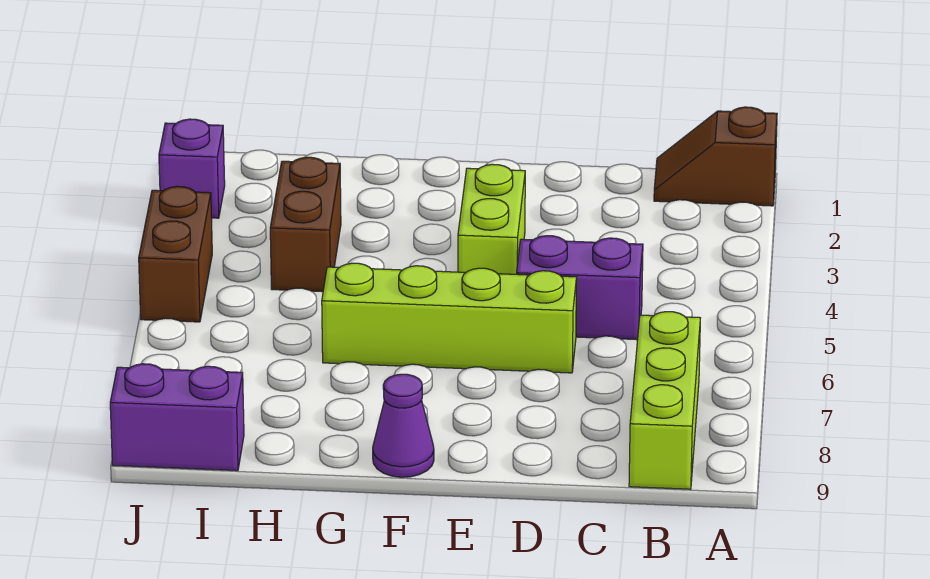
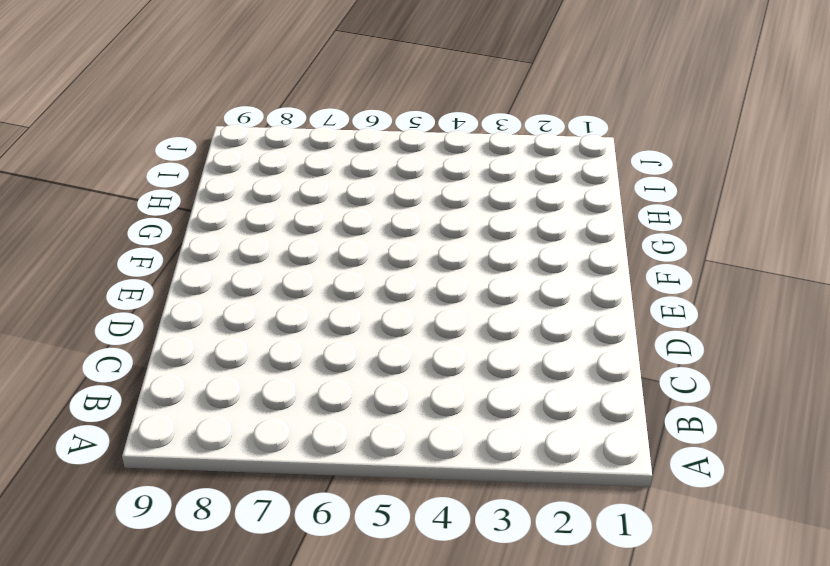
none -> brown 1x2 slope [654,107,777,206]
none -> lime 1x3 brick [629,312,700,489]

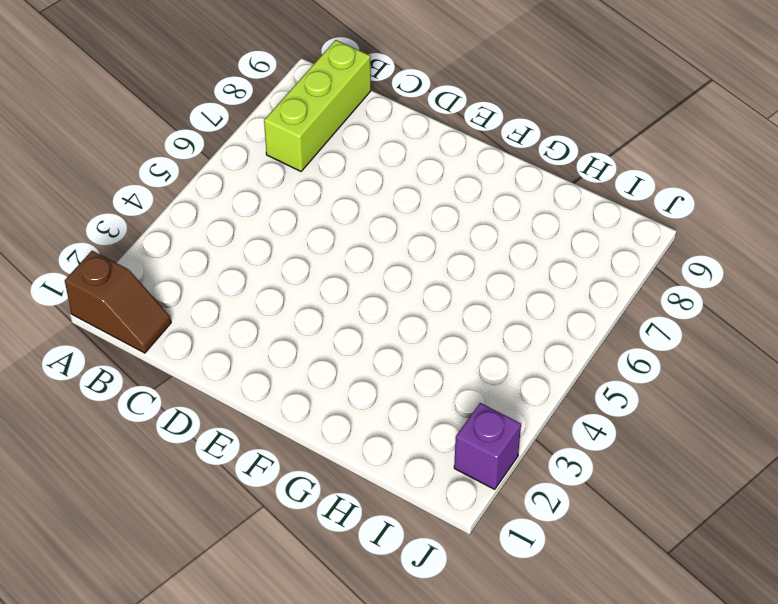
none -> purple 1x2 brick [517,236,643,340]
none -> lime 1x4 brick [322,263,577,373]

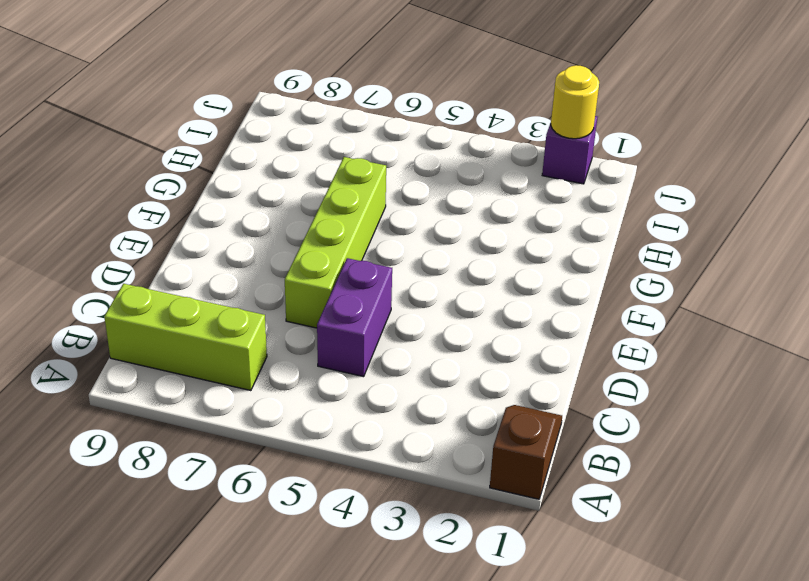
yellow 1x1 round brick [551,65,599,139] -> none
none -> lime 1x2 brick [458,164,525,274]
none -> purple 1x1 cone [373,374,434,477]

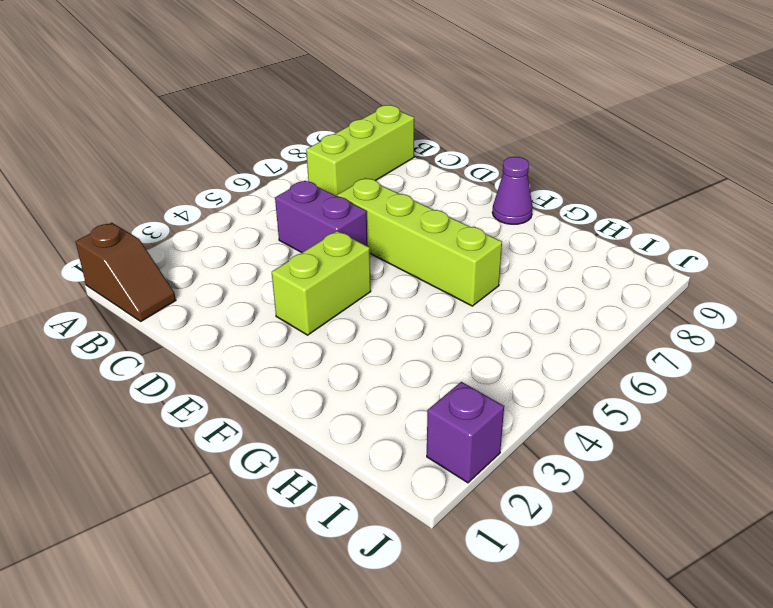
none -> brown 1x2 brick [270,157,341,292]
none -> purple 1x2 brick [110,364,244,471]

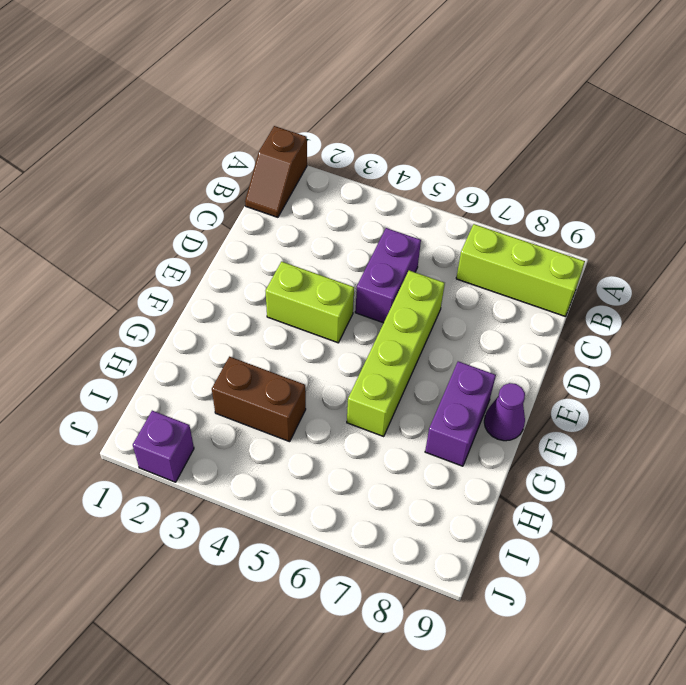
purple 1x2 brick [425,361,496,466] -> purple 1x2 brick moved to [110,364,244,471]
none -> brown 1x2 brick [139,186,212,322]

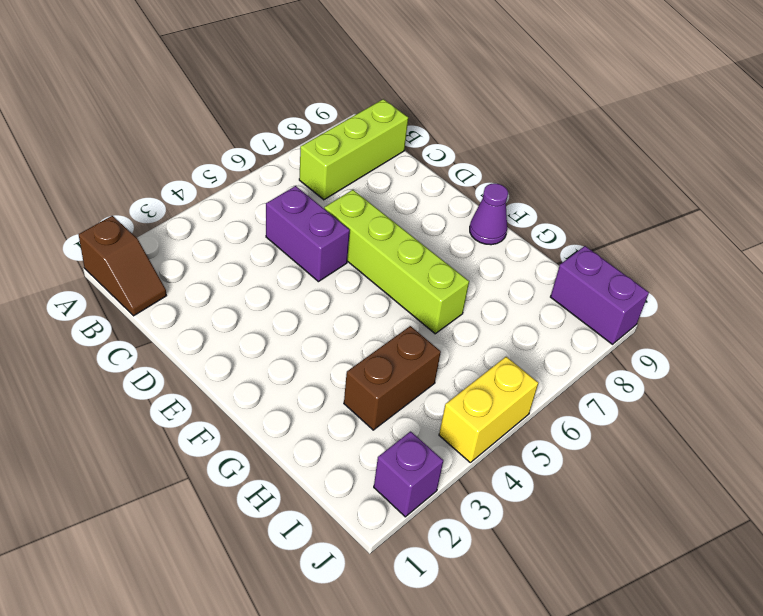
yellow 1x2 brick [439,357,538,462] -> brown 1x2 brick [139,186,212,322]
none -> lime 1x2 brick [458,164,525,274]

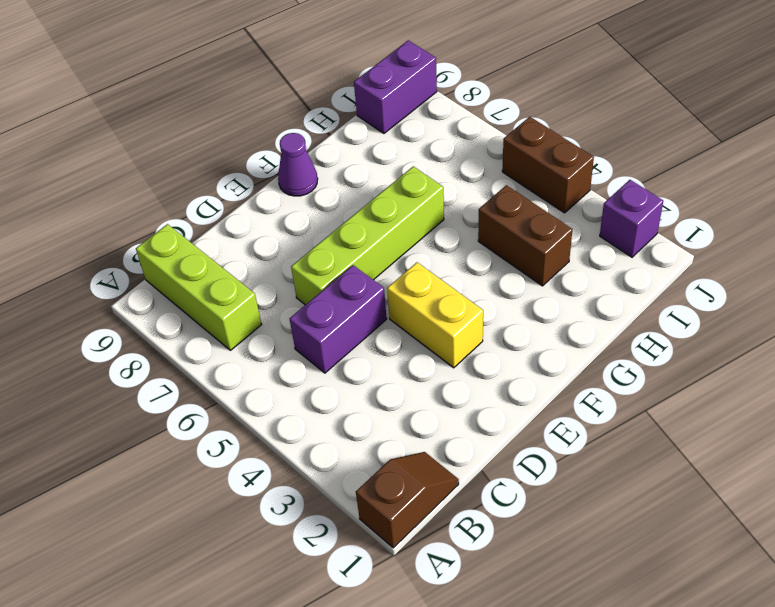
yellow 1x2 brick [387,262,483,368] -> lime 1x2 brick [458,164,525,274]

